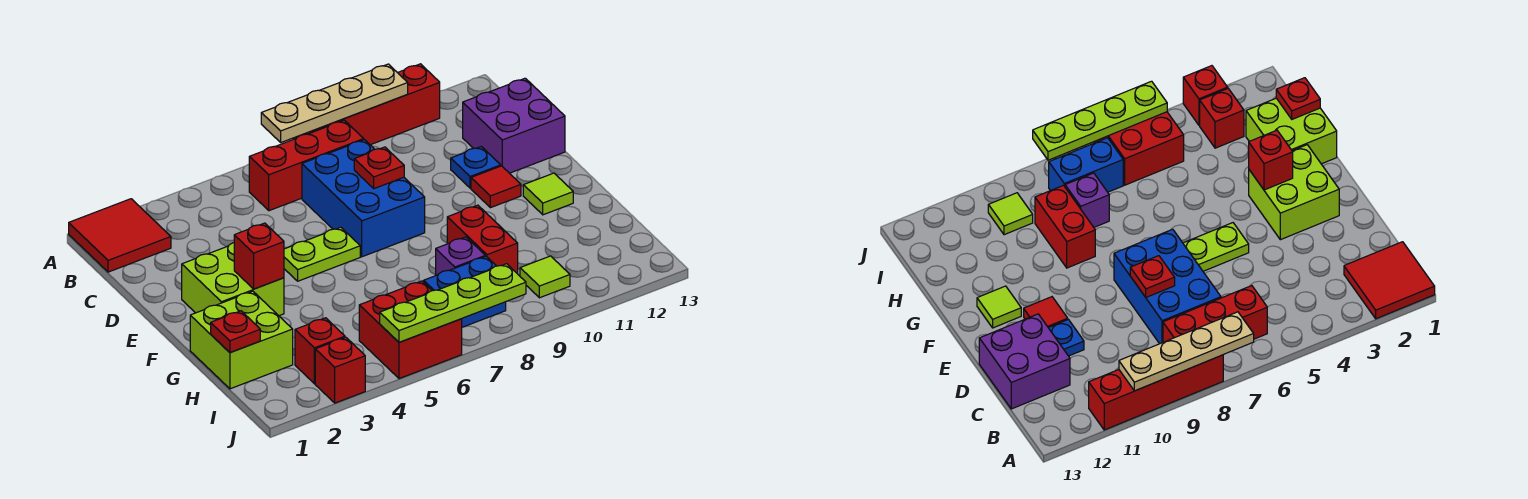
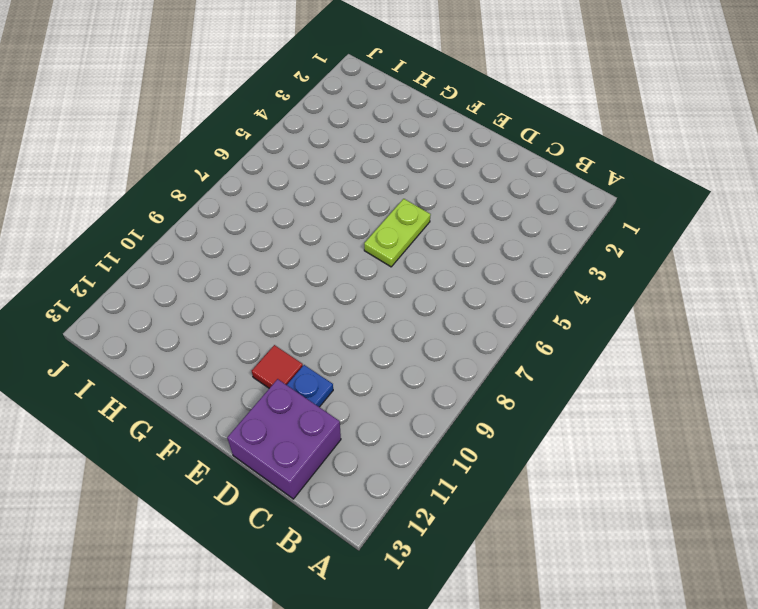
none -> red 2x2 tile [69,199,171,272]
none -> red 1x4 brick [293,64,440,145]
none -> red 1x3 brick [249,120,364,211]

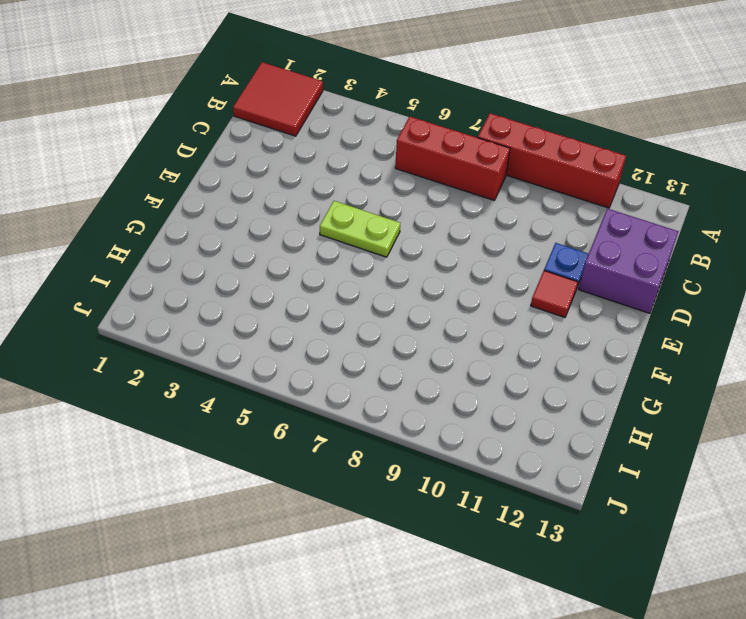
none -> blue 2x3 brick [302,140,425,257]
none -> lime 2x2 brick [182,243,284,316]
none -> lime 1x1 tile [523,173,573,215]

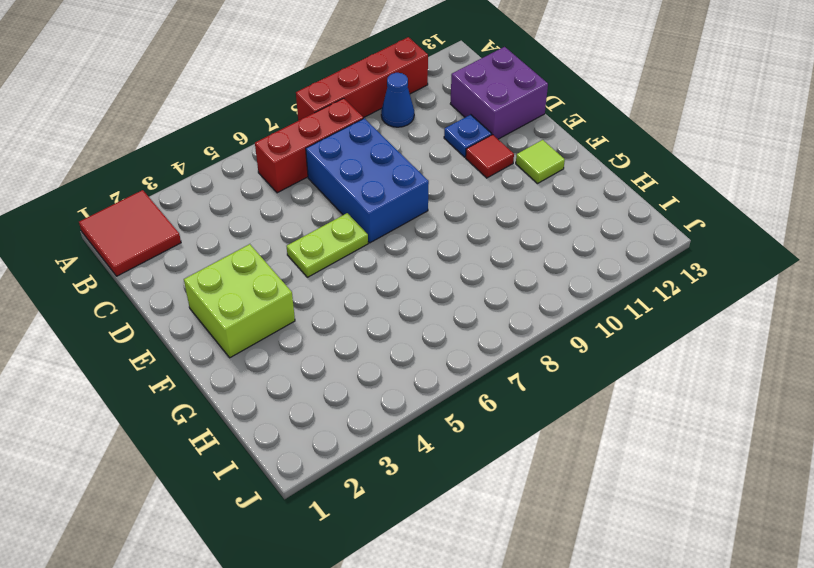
blue 1x1 cone [381,73,414,127] -> none
none -> lime 2x2 brick [190,291,293,389]
none -> red 1x2 brick [447,205,518,274]
none -> purple 1x1 brick [436,237,485,275]

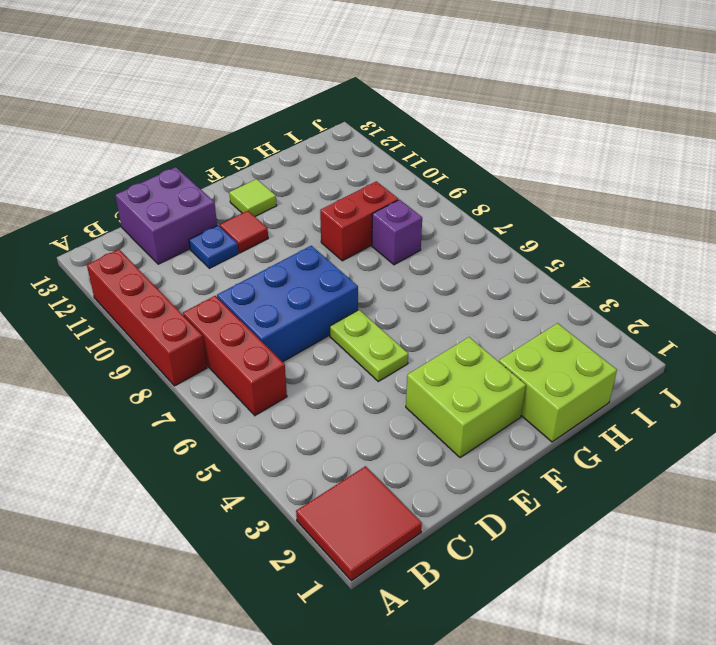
none -> red 1x1 brick [295,318,345,384]
none -> red 2x2 brick [359,281,462,379]
none -> blue 1x2 brick [424,256,506,327]

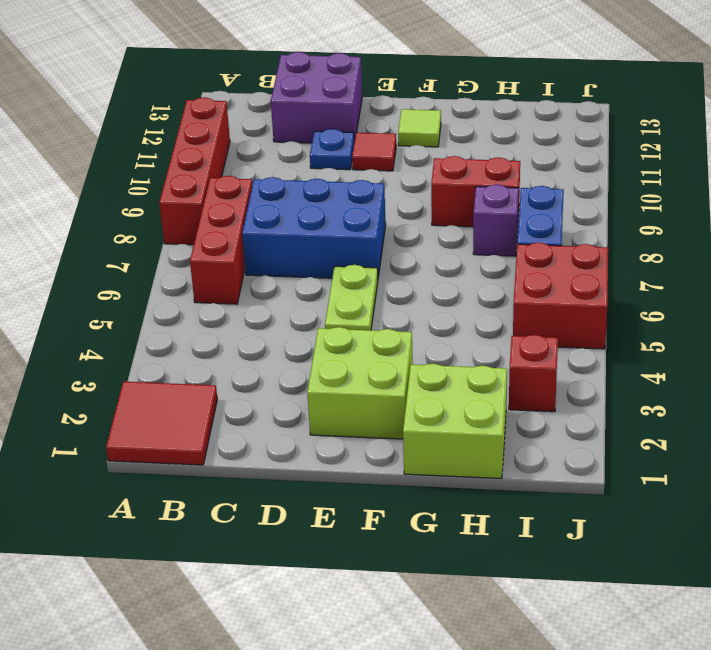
none -> lime 1x1 tile [520,256,570,298]
none -> red 1x1 brick [315,337,365,403]
none -> tan 1x4 plate [261,64,408,142]

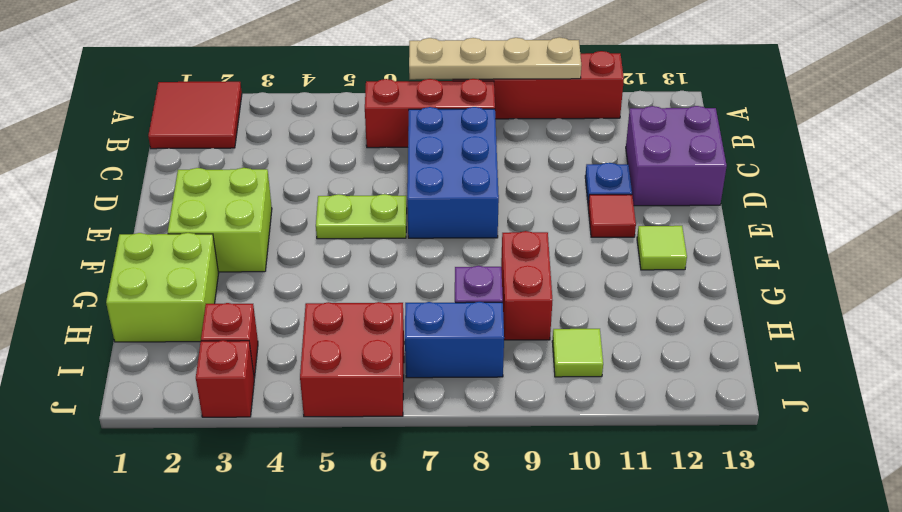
none -> red 1x1 plate [354,147,404,189]
none -> red 1x1 brick [234,223,284,289]
none -> red 1x1 plate [211,311,260,353]

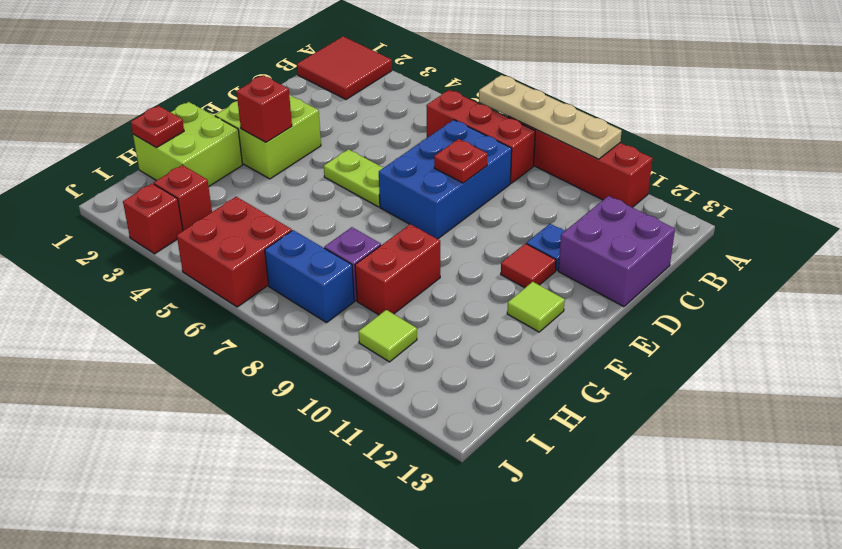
none -> lime 1x4 plate [380,264,526,342]

